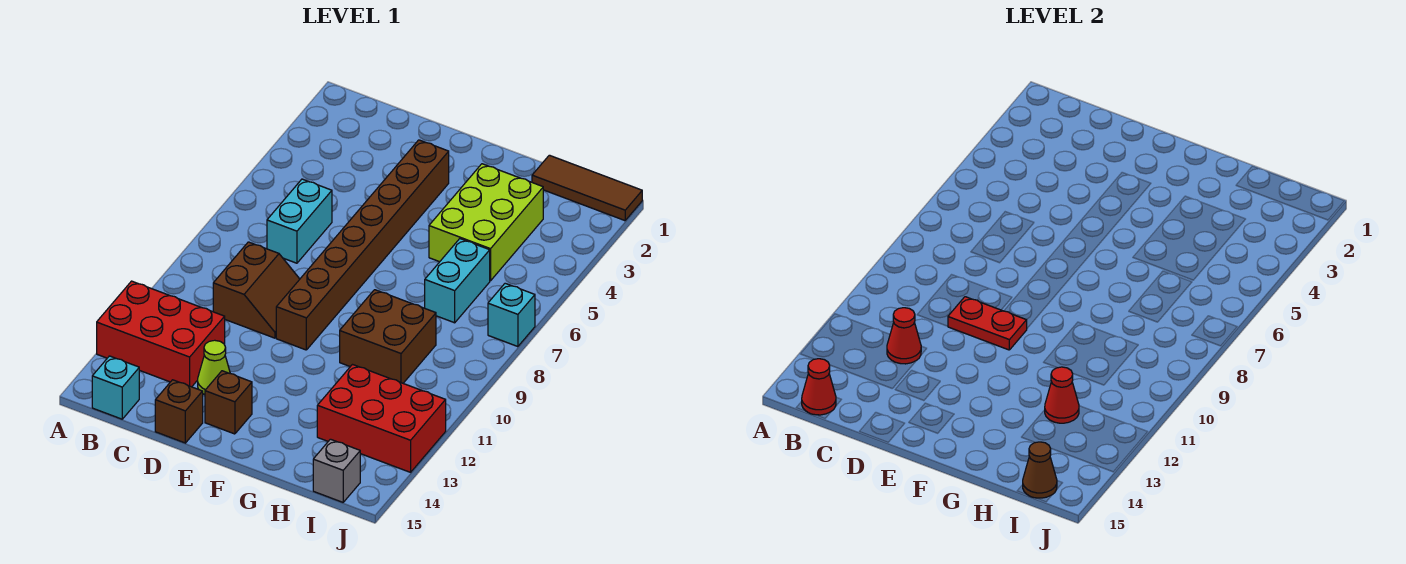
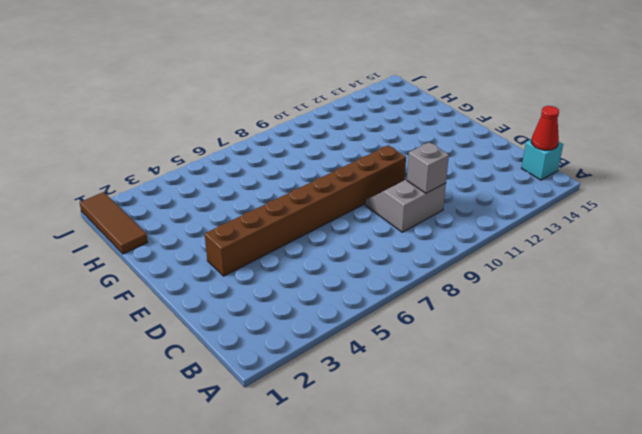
grey 2x2 slope [365,179,446,232] -> brown 2x2 slope [213,242,300,338]
grey 1x1 brick [407,142,449,193] -> grey 1x1 brick moved to [313,439,360,502]
none -> red 2x3 brick [97,281,225,387]
none -> cyan 1x2 brick [267,179,332,263]
none -> lime 1x1 cone [198,340,230,395]

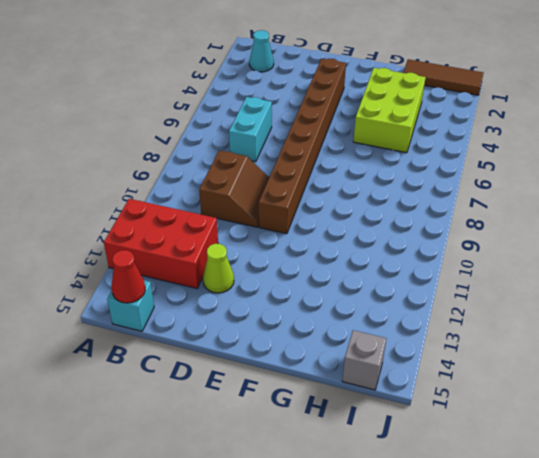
cyan 1x1 cone [249,30,274,72] -> none
none -> brown 1x1 brick [155,380,203,443]
none -> brown 1x1 brick [205,371,252,434]
none -> brown 2x2 brick [340,290,436,383]

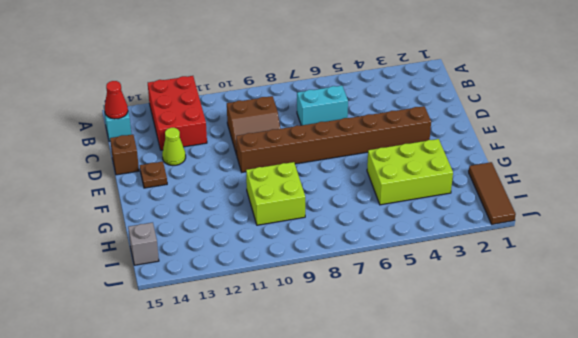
brown 1x1 plate [140,162,167,188] -> brown 1x1 brick [205,371,252,434]
lime 2x2 brick [246,162,305,225] -> brown 2x2 brick [340,290,436,383]
none -> cyan 1x2 brick [425,239,490,323]
none -> red 2x3 brick [317,365,446,472]
none -> cyan 1x1 brick [488,283,535,347]

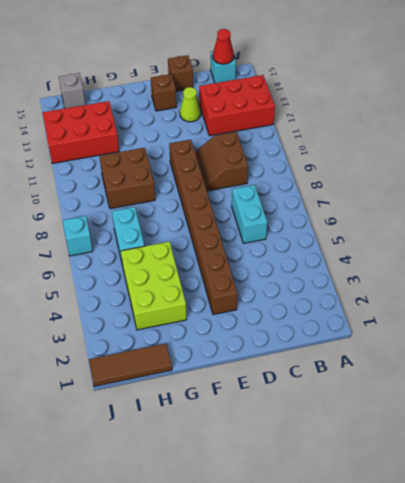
none -> red 1x1 cone [887,308,921,364]
none -> red 1x2 plate [948,297,1027,350]
none -> red 1x1 cone [1045,367,1079,423]

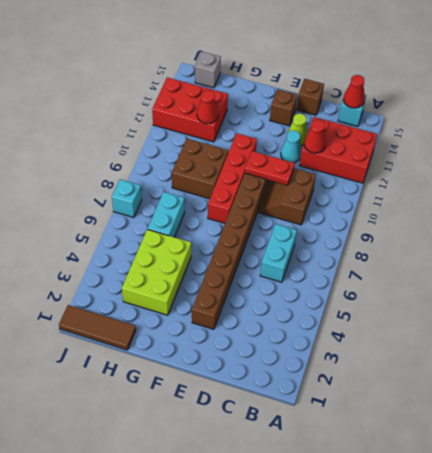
cyan 1x1 cone [281,131,302,163] -> none
red 1x4 brick [208,133,257,223] -> none
none -> brown 1x1 cone [1023,442,1057,498]

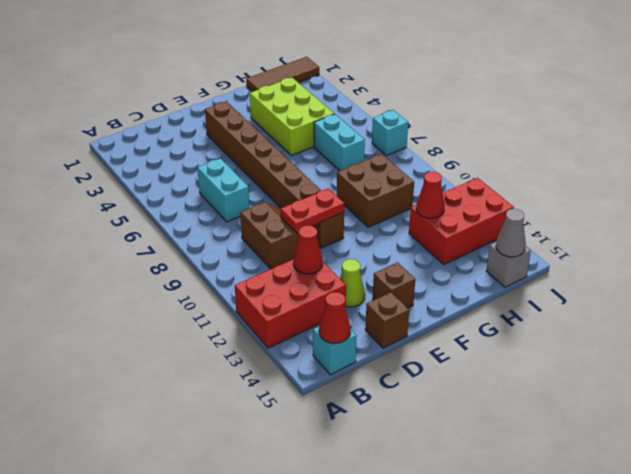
grey 1x1 cone [496,209,526,257] -> brown 1x1 cone [1023,442,1057,498]

